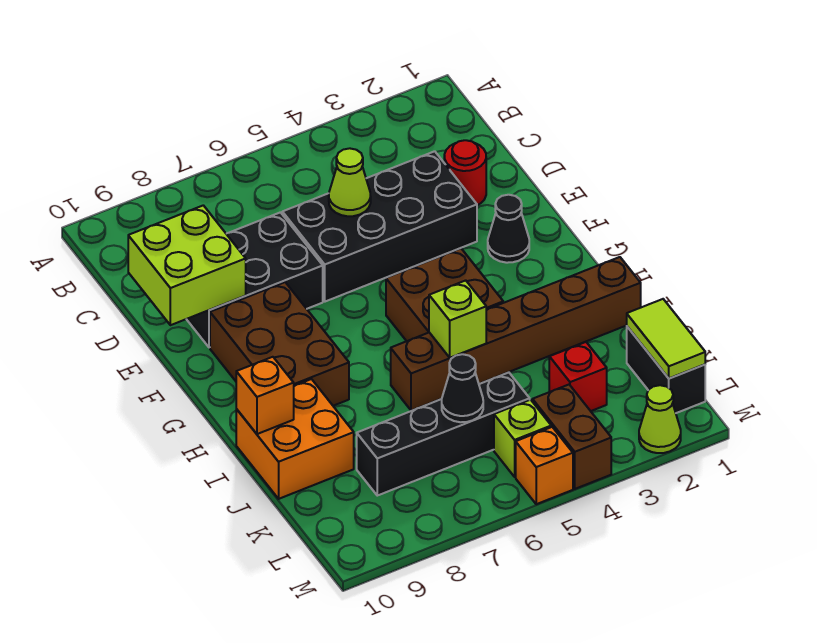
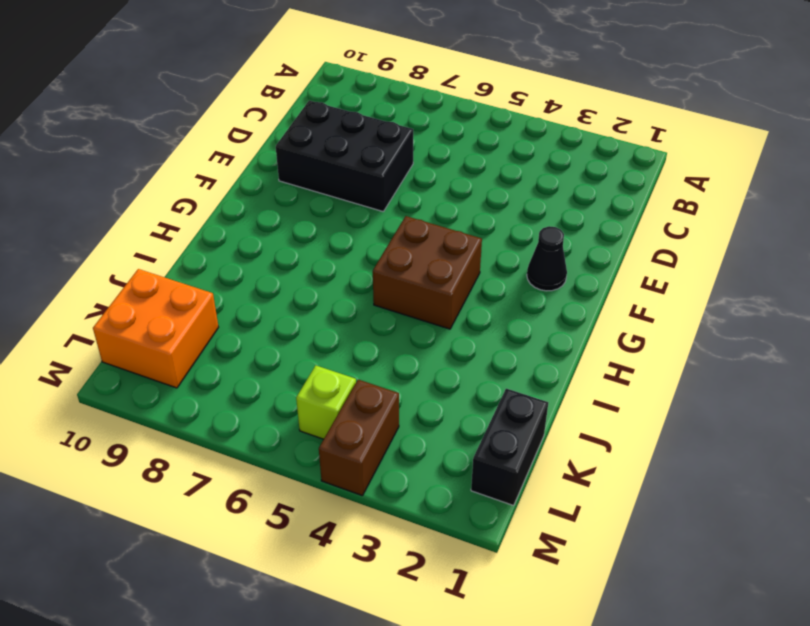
orange 2x2 brick [93,269,219,388] -> orange 2x2 brick moved to [236,379,354,499]
none -> red 1x1 round brick [444,140,486,205]
none -> black 2x4 brick [282,151,477,302]
none -> brown 2x3 brick [210,282,349,406]

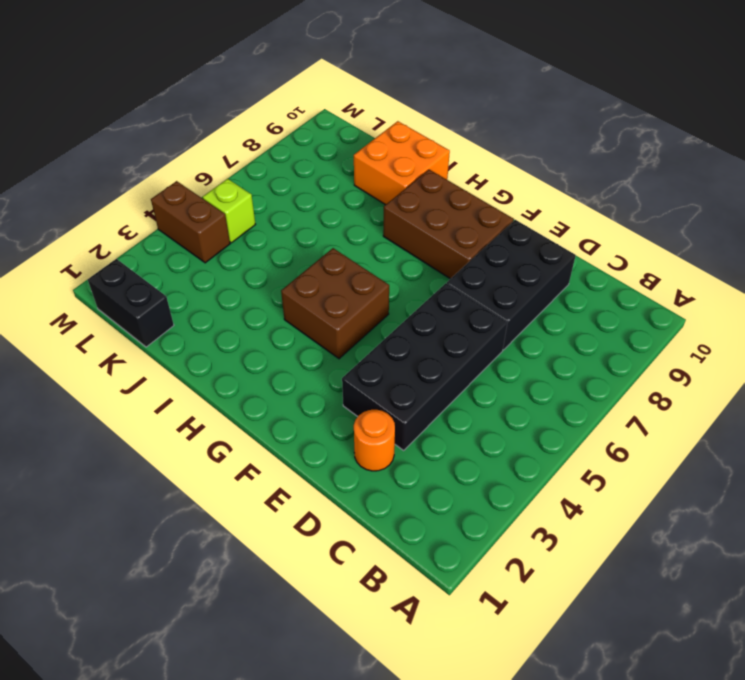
orange 1x1 round brick [354,410,395,471] -> red 1x1 round brick [444,140,486,205]
none -> black 1x1 cone [488,195,529,263]
none -> brown 1x6 brick [391,257,641,411]
none -> red 1x1 brick [549,342,607,411]

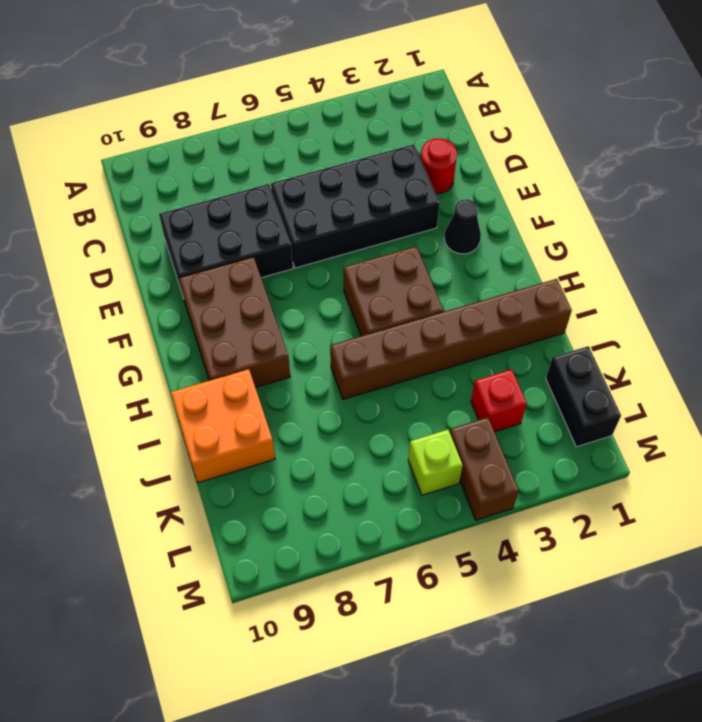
none -> black 1x4 brick [357,372,530,496]
none -> lime 1x1 cone [639,385,681,453]
none -> orange 1x1 brick [516,427,573,504]

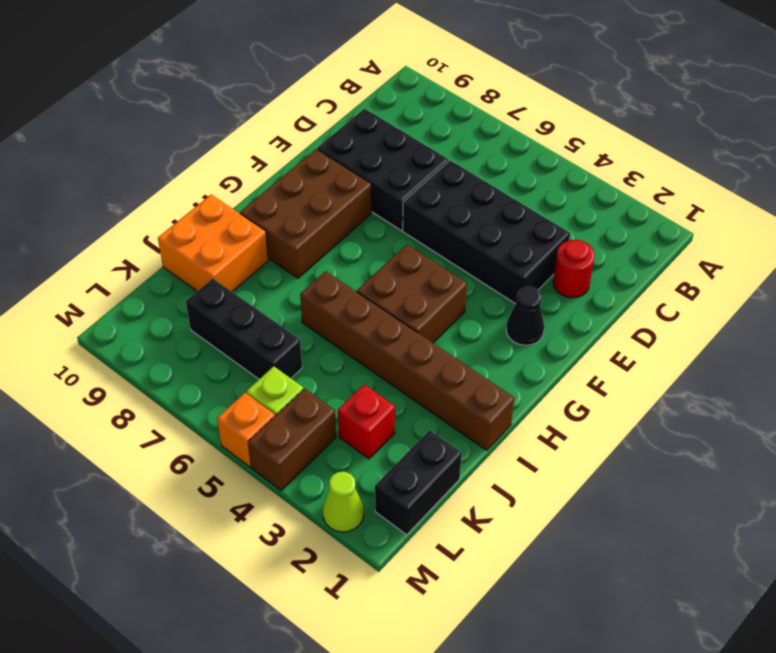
black 1x3 brick [186,278,302,379] -> black 1x4 brick [357,372,530,496]
none -> lime 1x1 cone [329,148,371,216]
none -> lime 2x2 brick [128,205,246,325]
none -> lime 1x1 brick [429,280,486,358]

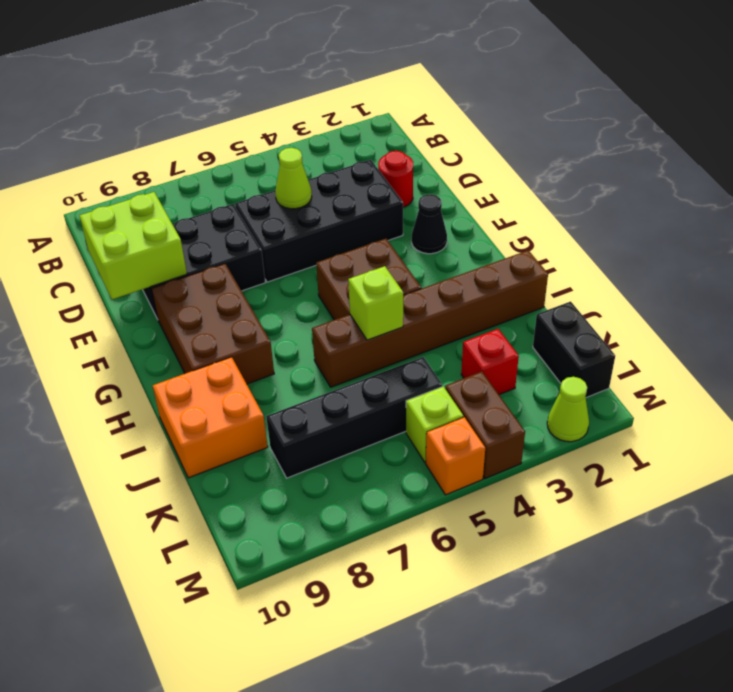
none -> orange 1x1 brick [236,357,294,434]
none -> lime 1x2 tile [627,299,705,378]
none -> black 1x1 cone [442,354,483,422]

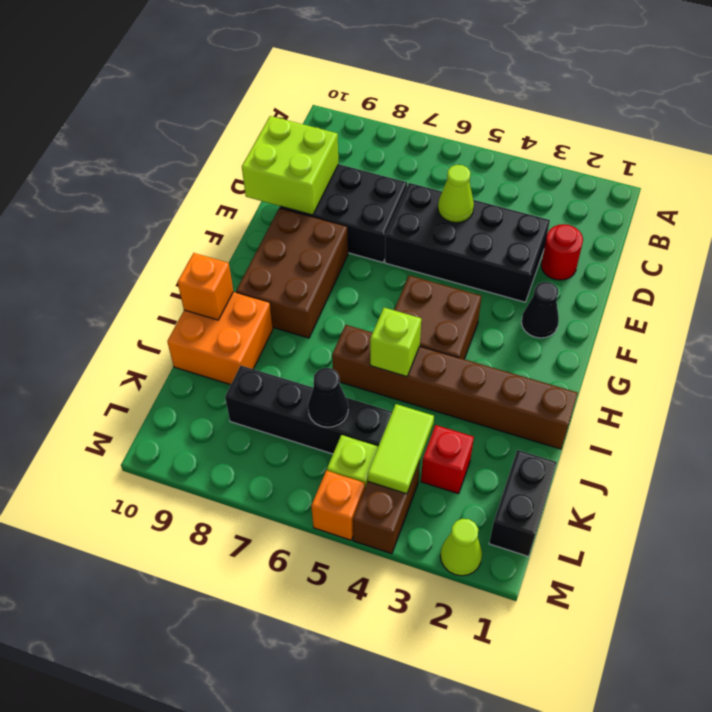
lime 1x2 tile [368,404,434,494] -> lime 1x2 tile moved to [627,299,705,378]

